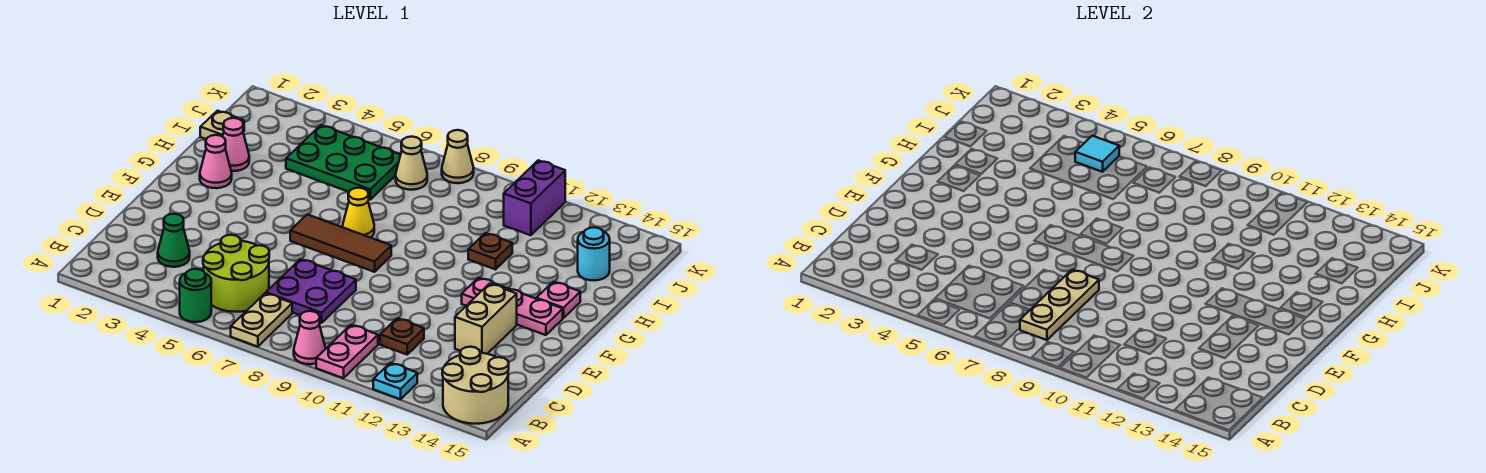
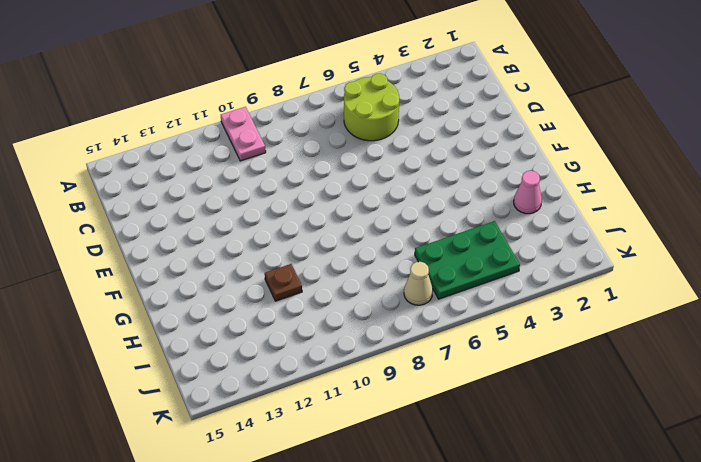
none -> green 1x1 round brick [180,269,211,322]
none -> tan 1x2 plate [231,293,292,347]
none -> pink 1x1 cone [294,311,326,364]

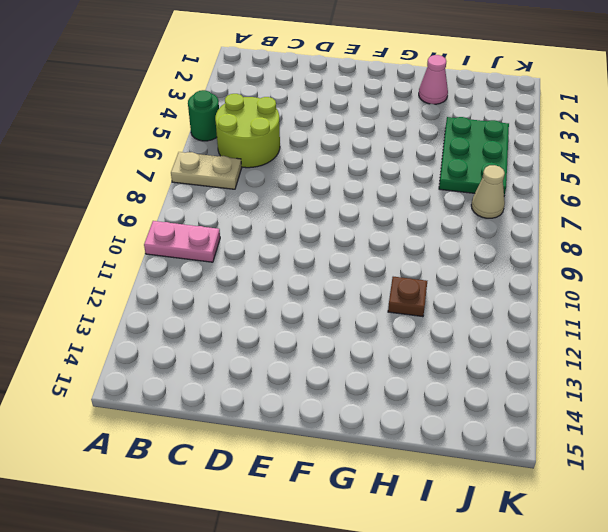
none -> pink 1x1 cone [294,311,326,364]
none -> cyan 1x1 plate [373,363,417,399]
none -> tan 2x2 round brick [442,347,509,424]

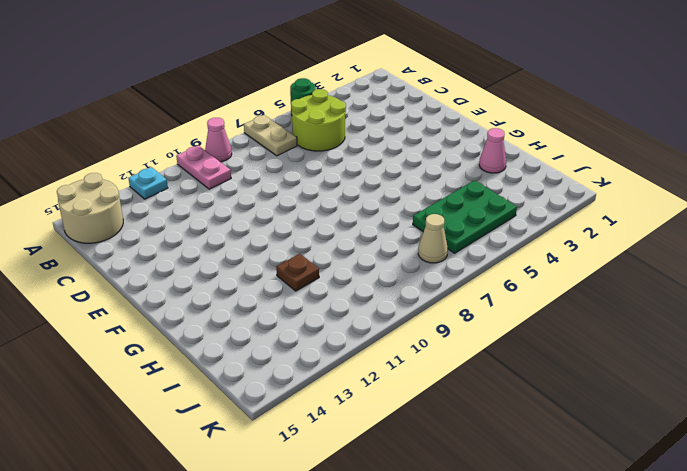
none -> green 1x1 cone [158,214,190,267]
none -> purple 2x2 plate [266,259,356,323]
none -> brown 1x1 plate [380,318,424,355]

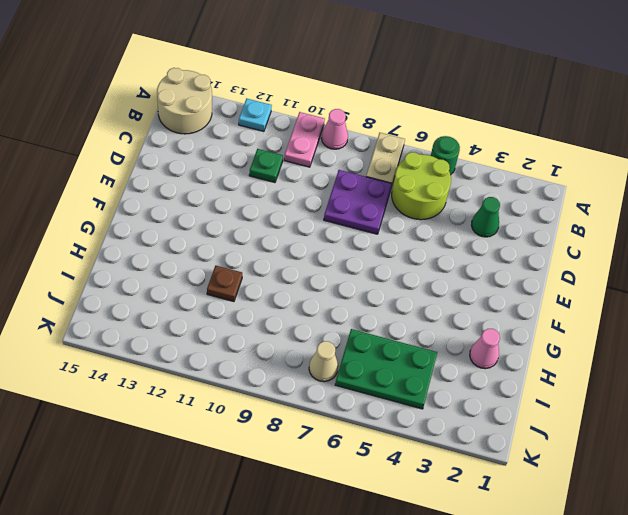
green 1x1 plate [249,149,283,183] -> brown 1x1 plate [380,318,424,355]
none -> tan 1x2 brick [455,284,517,354]
none -> brown 1x3 tile [290,214,391,272]
none -> pink 1x3 plate [462,278,563,335]

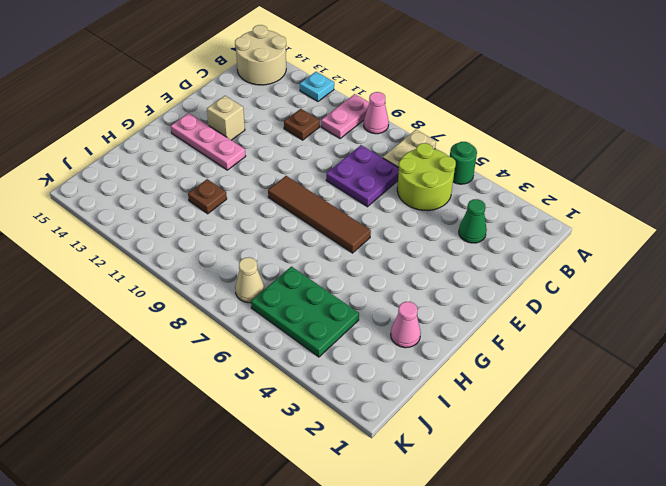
tan 1x1 brick [207,96,245,140] -> tan 1x2 brick [455,284,517,354]
brown 1x4 tile [268,176,371,253] -> brown 1x3 tile [290,214,391,272]
none -> pink 1x1 cone [200,135,232,188]
none -> yellow 1x1 cone [343,188,374,238]
none -> pink 1x1 plate [536,282,580,318]

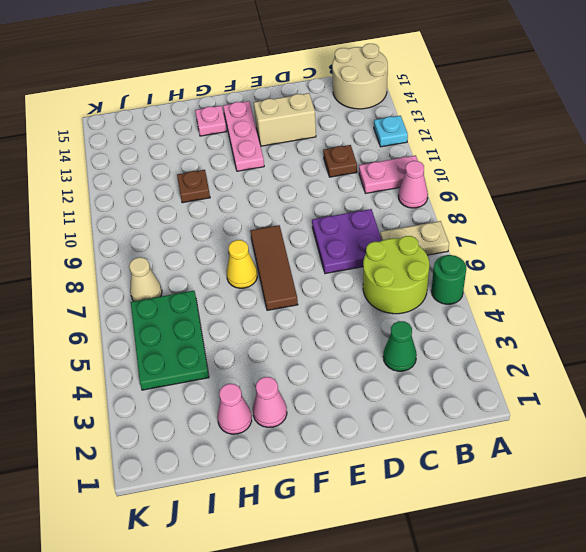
none -> tan 1x1 plate [200,111,244,139]
none -> cyan 1x1 round brick [578,227,610,281]
none -> purple 1x2 brick [504,160,565,235]

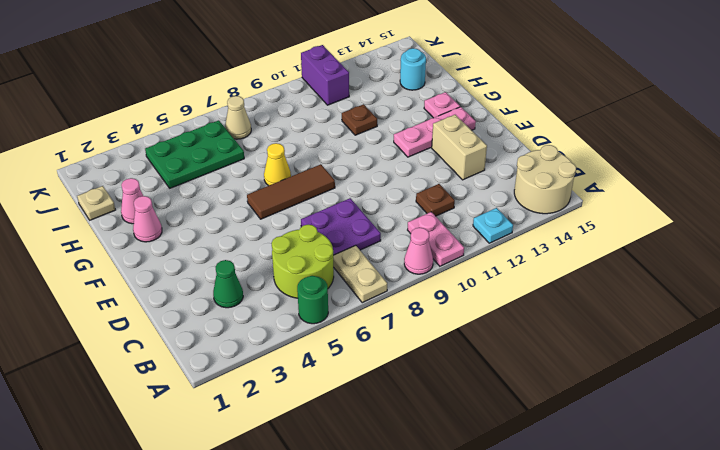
none -> tan 1x1 cone [442,130,474,183]
none -> tan 1x3 plate [1020,270,1099,340]
none -> cyan 1x1 tile [1075,136,1119,172]

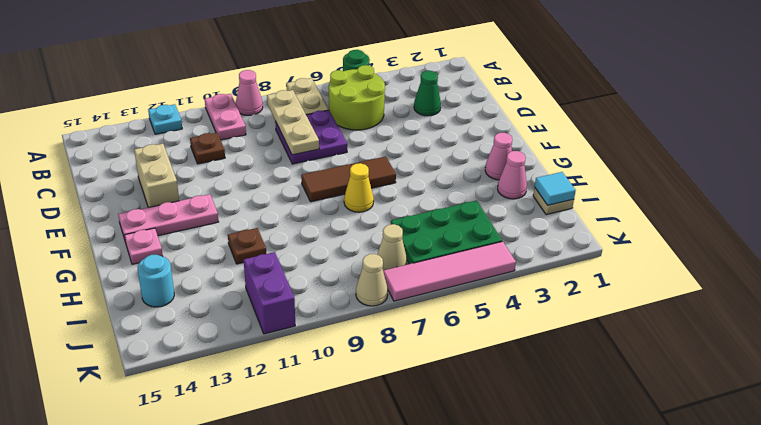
cyan 1x1 tile [535,172,576,205] -> cyan 1x1 tile moved to [1075,136,1119,172]
pink 1x4 tile [383,241,516,301] -> none
none -> tan 2x2 round brick [442,347,509,424]

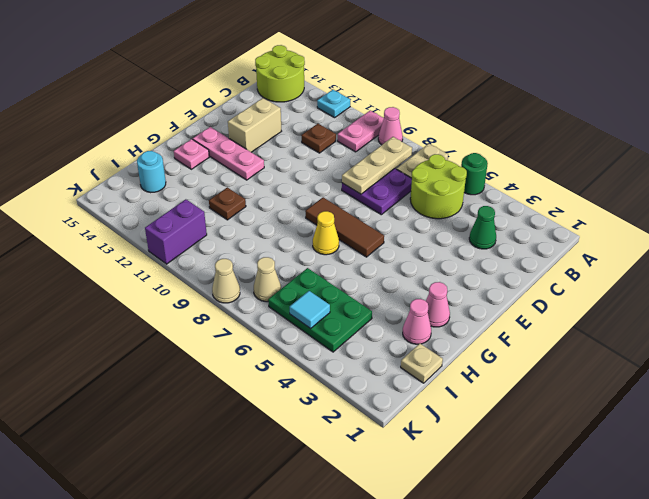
lime 2x2 round brick [255,45,305,102] -> tan 2x2 round brick [442,347,509,424]

